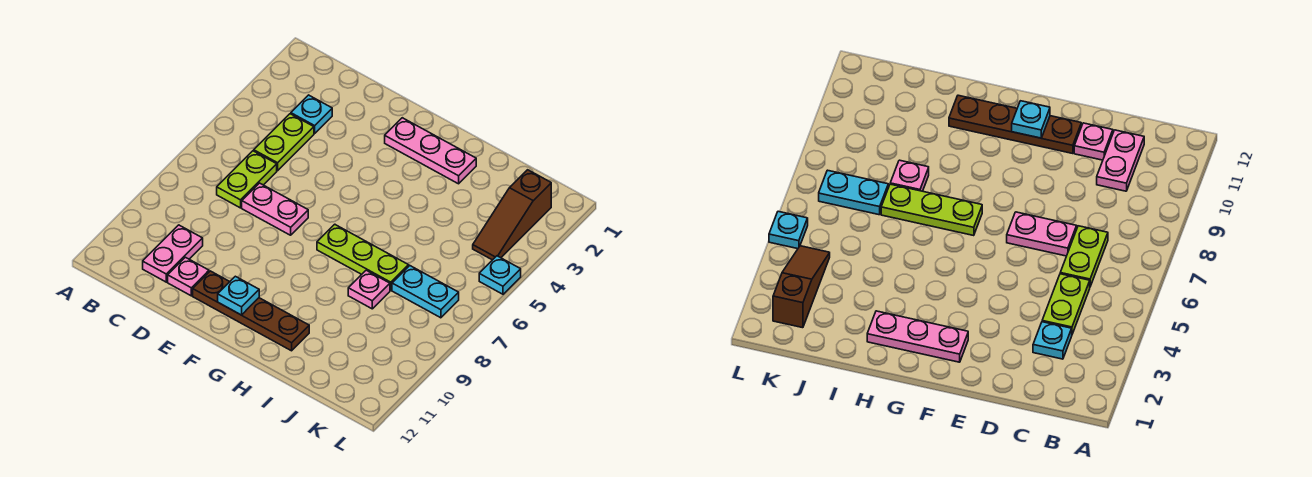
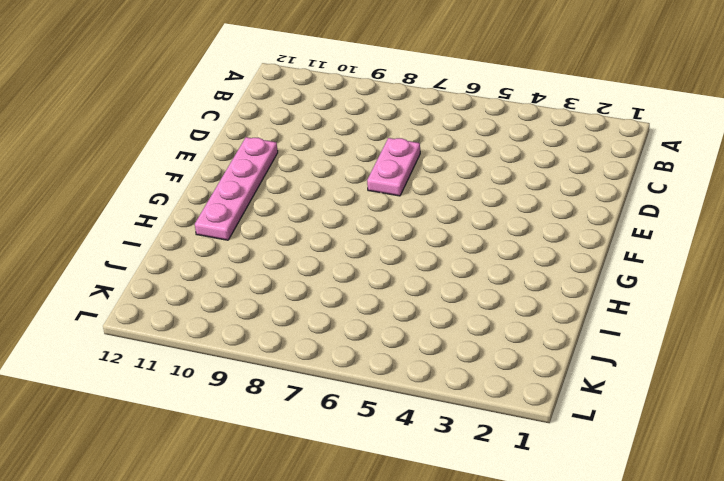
pink 1x4 plate [195,137,278,240] -> brown 1x4 plate [193,271,309,351]
none -> cyan 1x1 plate [291,95,332,134]
none -> lime 1x2 plate [254,114,314,171]
none -> lime 1x2 plate [217,151,277,208]

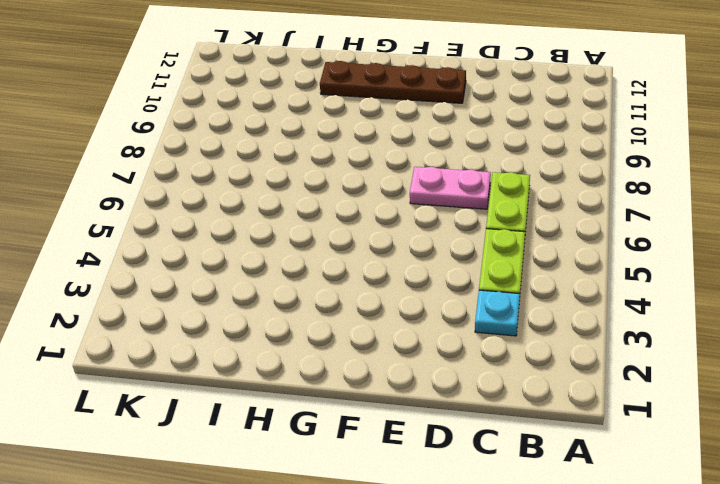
none -> pink 1x2 plate [143,225,203,282]
none -> pink 1x1 plate [168,257,209,296]
none -> pink 1x3 plate [385,118,476,184]

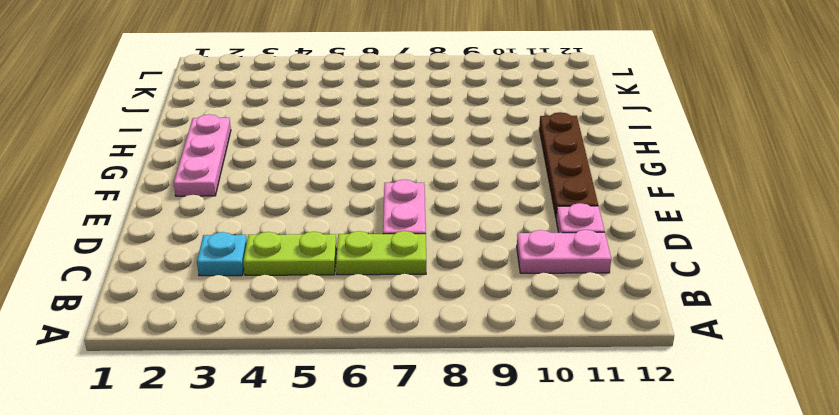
none -> lime 1x3 plate [317,224,409,290]
none -> pink 1x1 plate [348,270,390,309]
none -> cyan 1x2 plate [392,266,459,318]

